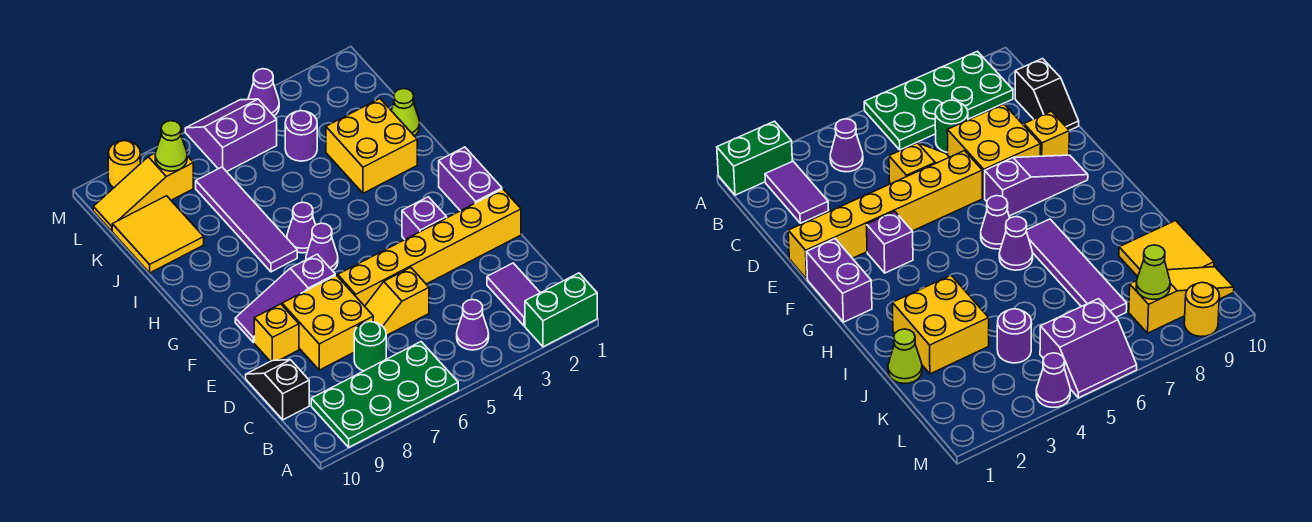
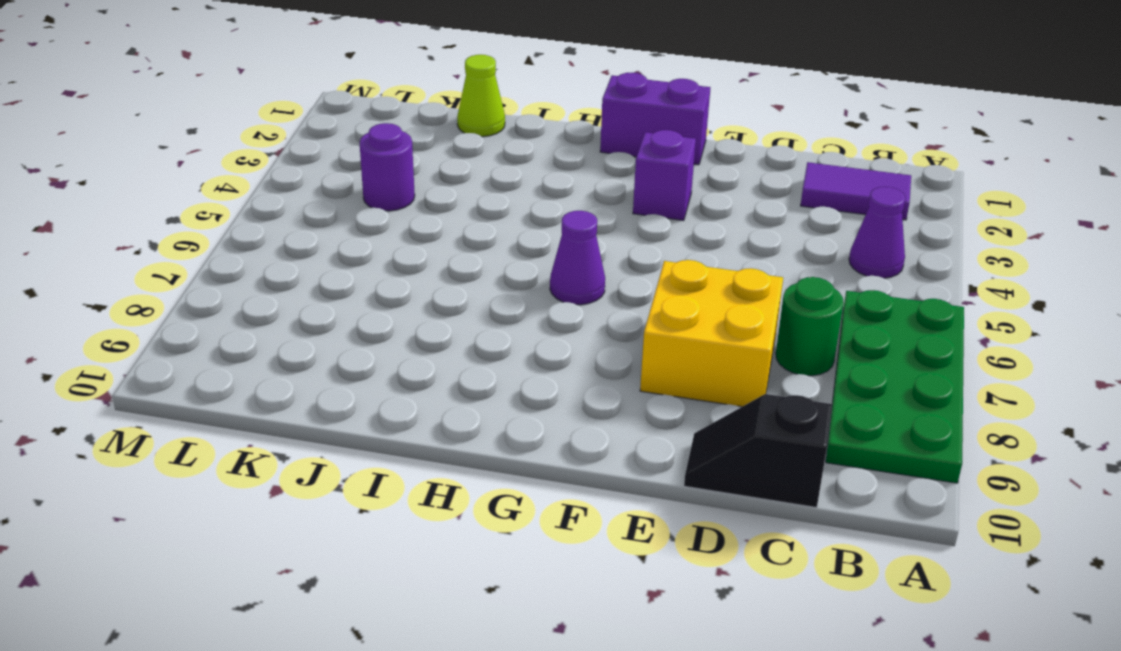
none -> green 1x2 brick [525,273,597,347]
none -> yellow 1x2 slope [365,268,429,336]
none -> yellow 1x6 brick [338,189,521,306]

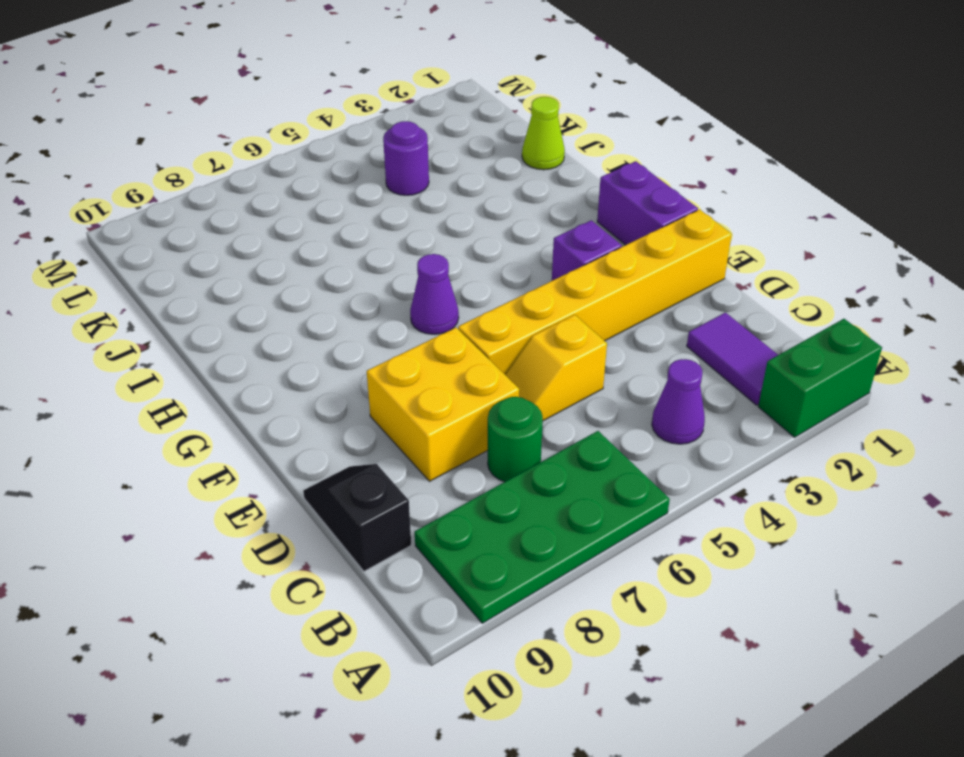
none -> yellow 1x1 brick [254,304,299,361]
none -> purple 1x3 slope [235,254,335,343]
none -> purple 1x1 cone [287,202,315,253]

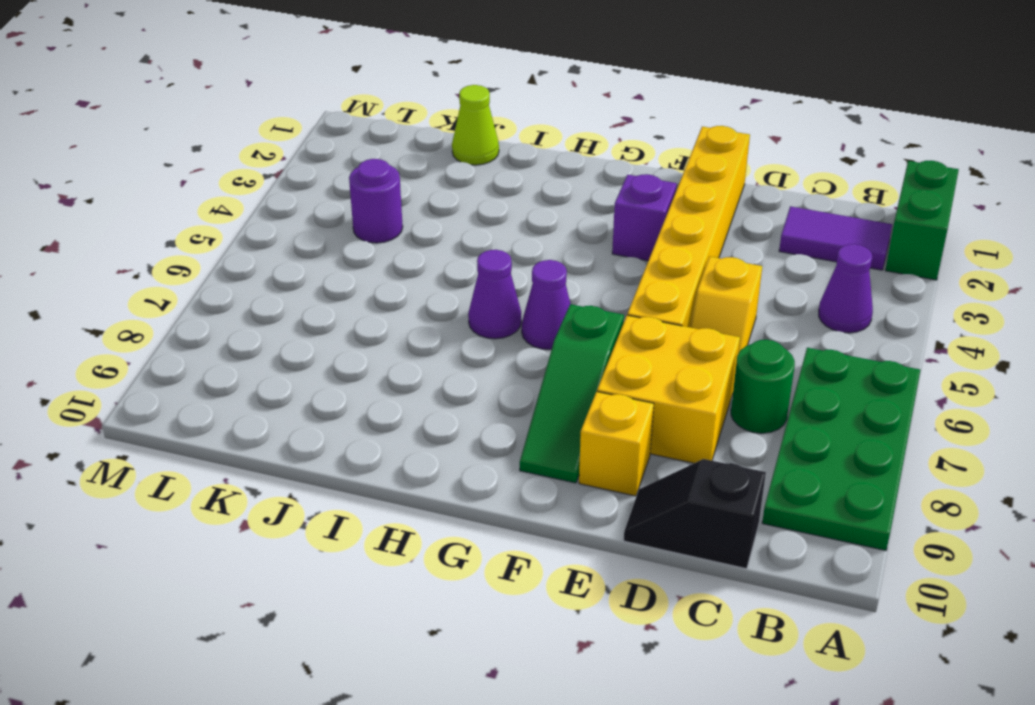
green 1x3 slope [520,304,624,483] -> purple 1x3 slope [235,254,335,343]
none -> purple 1x2 brick [439,147,502,211]
none -> purple 1x4 tile [196,167,297,272]
none -> yellow 2x2 brick [326,99,417,193]

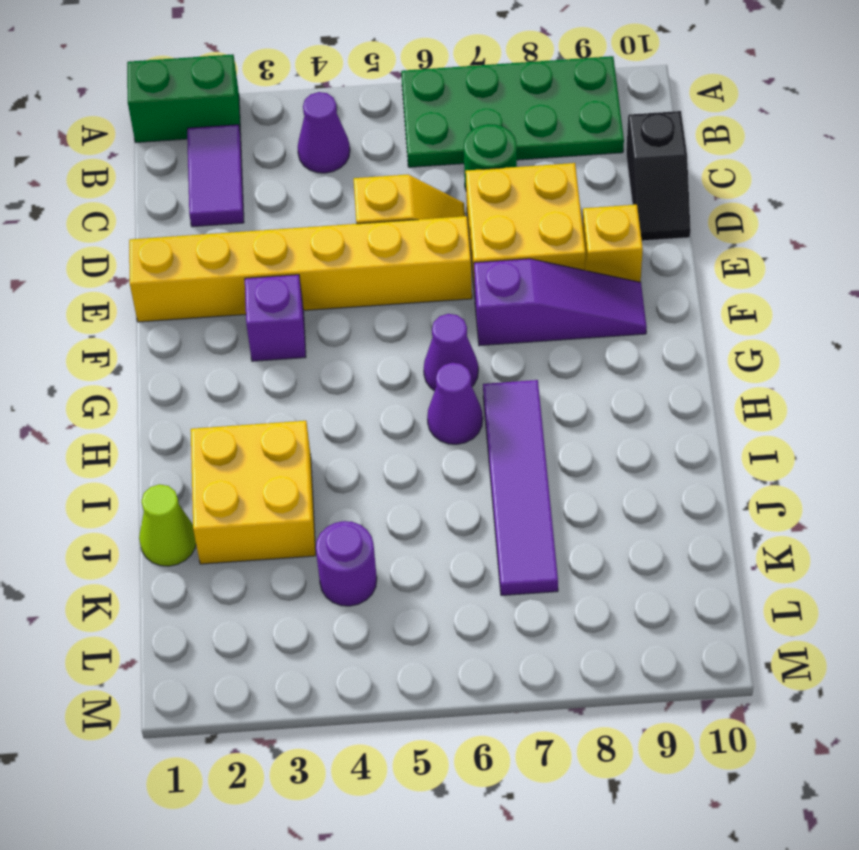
none -> purple 1x2 brick [439,147,502,211]
none -> yellow 2x2 tile [112,196,204,273]
none -> purple 2x2 slope [185,99,277,172]

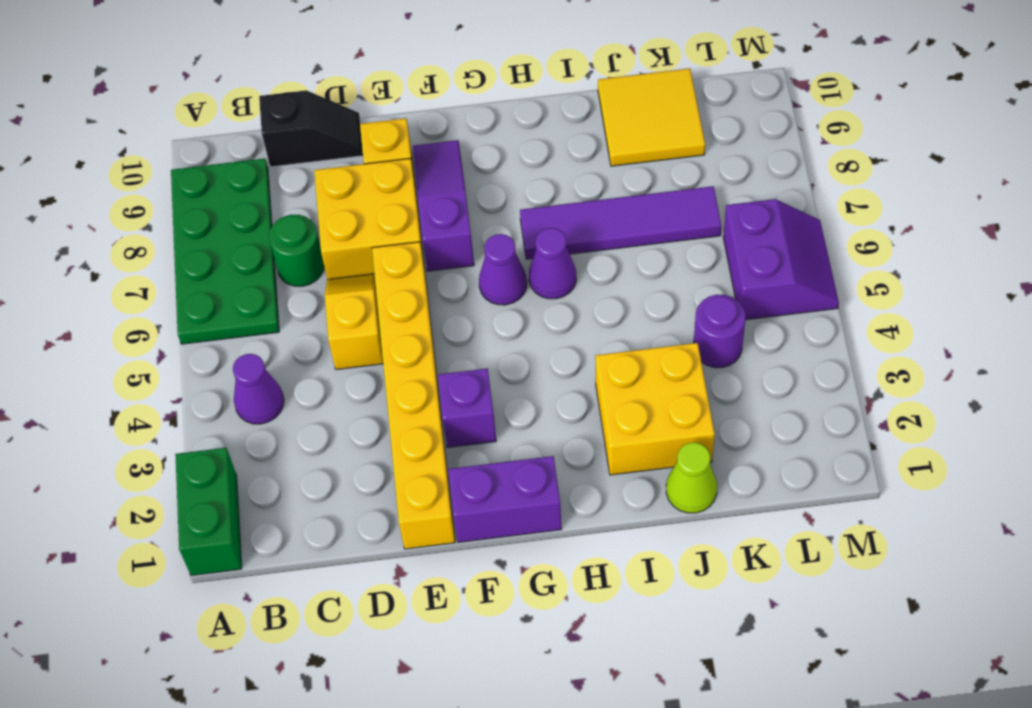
none -> purple 1x2 tile [487,263,540,326]
none -> yellow 1x3 slope [93,153,193,231]
none -> purple 1x1 cone [248,69,279,116]

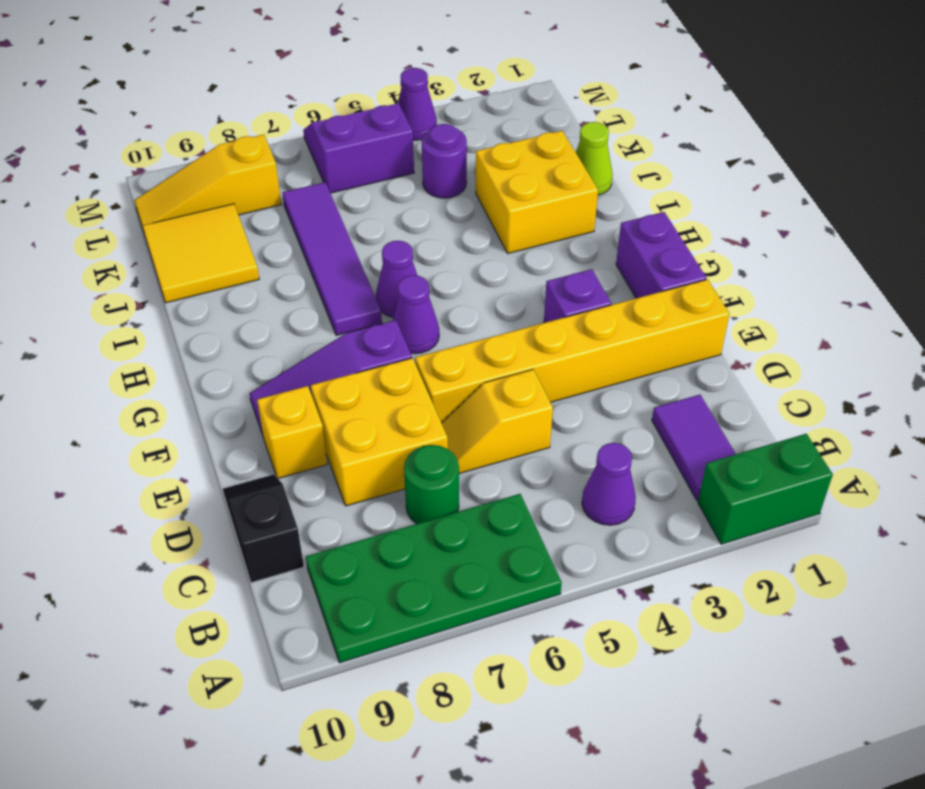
none -> yellow 1x1 round brick [108,141,140,188]
none -> lime 1x1 cone [155,121,187,171]

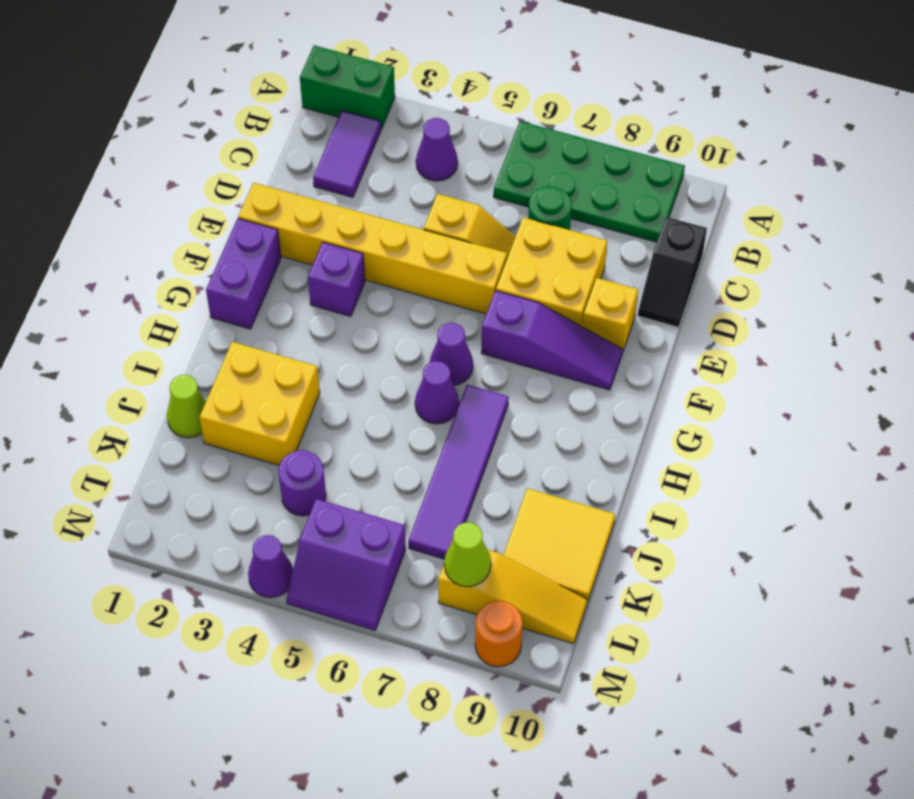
orange 1x1 round brick [475,601,523,667] -> yellow 1x1 round brick [108,141,140,188]

